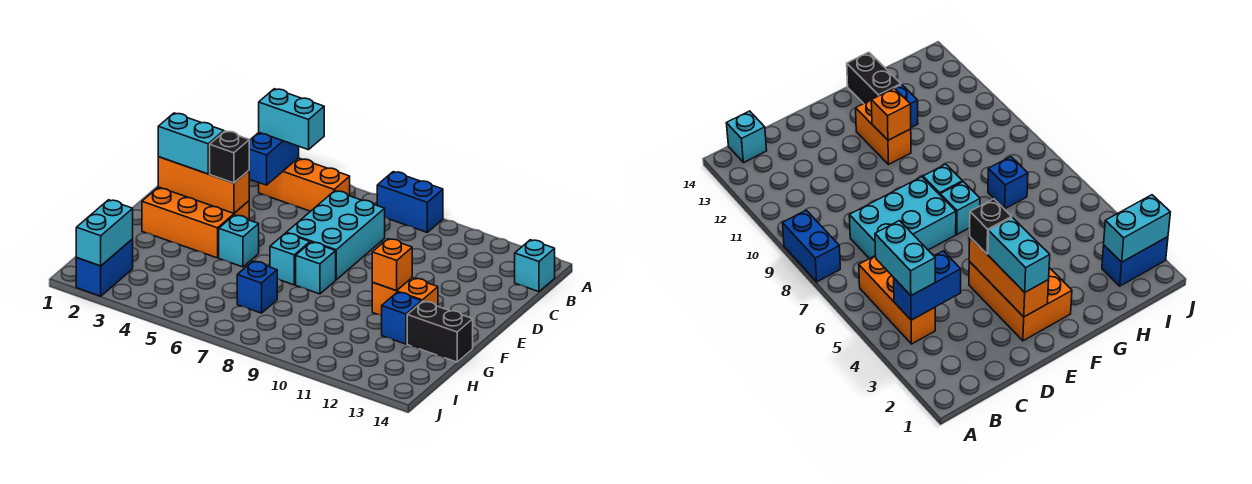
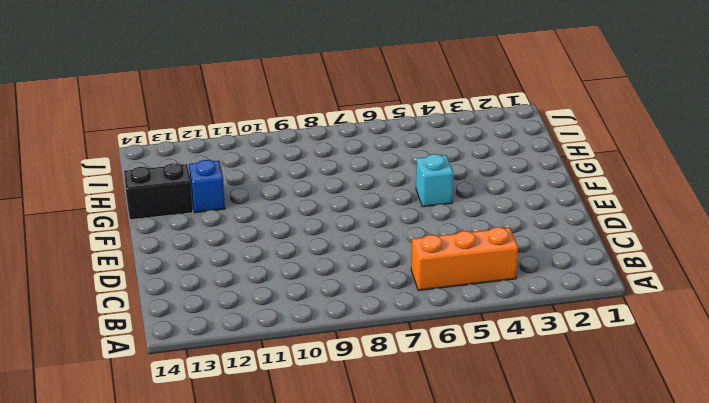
none -> blue 1x2 brick [377,172,443,232]
none -> cyan 1x1 brick [515,240,555,292]
none -> cyan 2x3 brick [286,191,385,280]

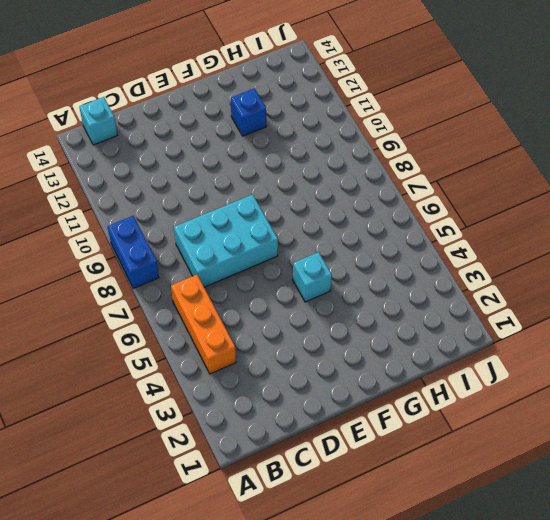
none -> orange 2x3 brick [142,187,249,258]
none -> cyan 1x1 brick [270,233,310,285]
none -> cyan 1x1 brick [296,242,336,294]

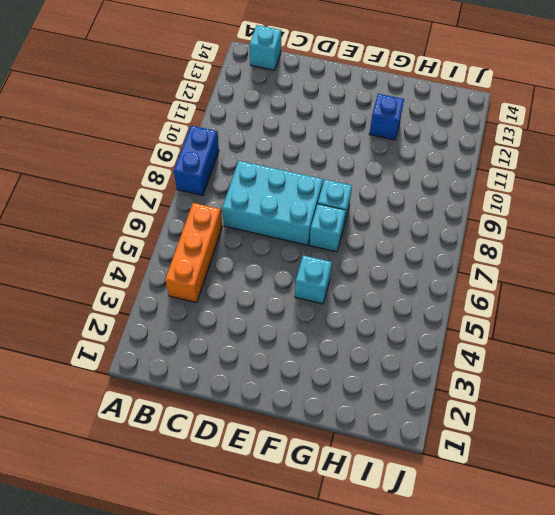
none -> orange 2x3 brick [142,187,249,258]
none -> orange 1x2 brick [372,278,438,315]
none -> black 1x2 brick [407,301,473,362]

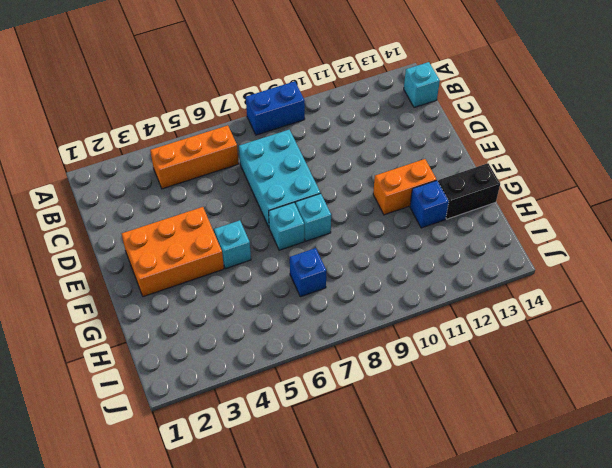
none -> blue 1x2 brick [76,239,133,296]
none -> blue 1x2 brick [249,133,299,185]
none -> orange 1x3 brick [158,157,249,213]

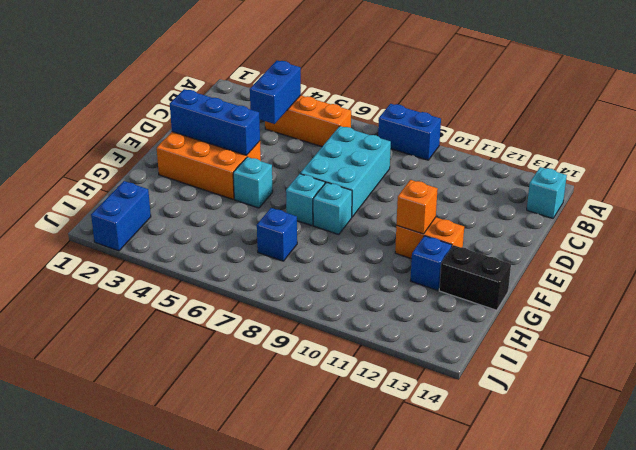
blue 1x3 brick [170,89,260,155] -> orange 1x3 brick [158,157,249,213]
none -> cyan 1x2 brick [76,200,133,266]
none -> cyan 1x2 brick [259,89,324,150]
none -> cyan 1x2 brick [158,113,224,174]

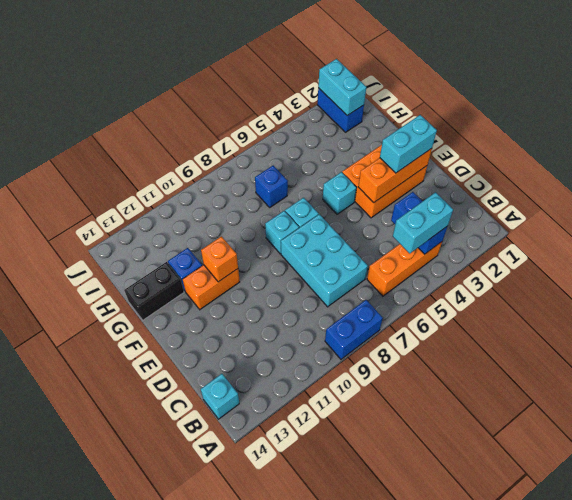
none -> black 1x1 brick [210,131,249,183]

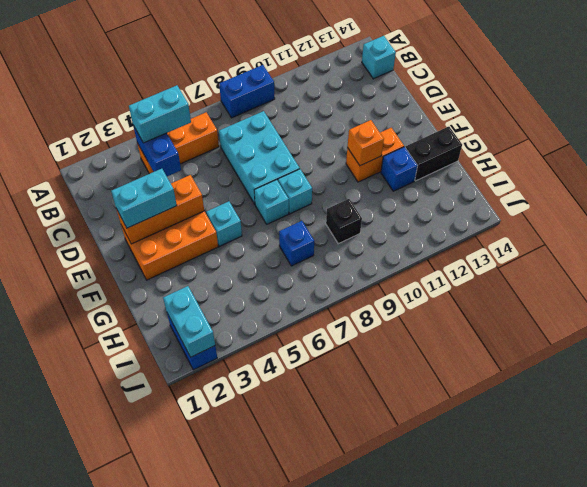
black 1x1 brick [326,199,362,244] -> black 1x1 brick moved to [210,131,249,183]

